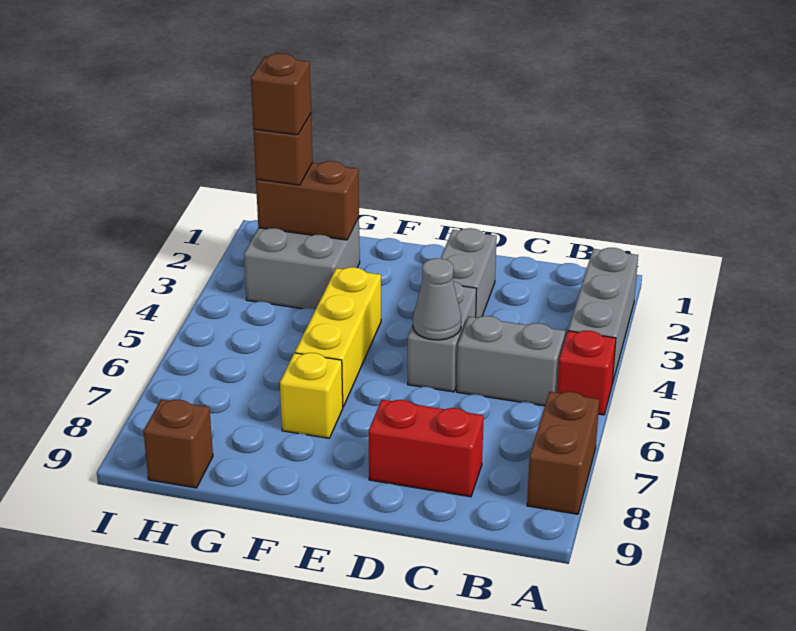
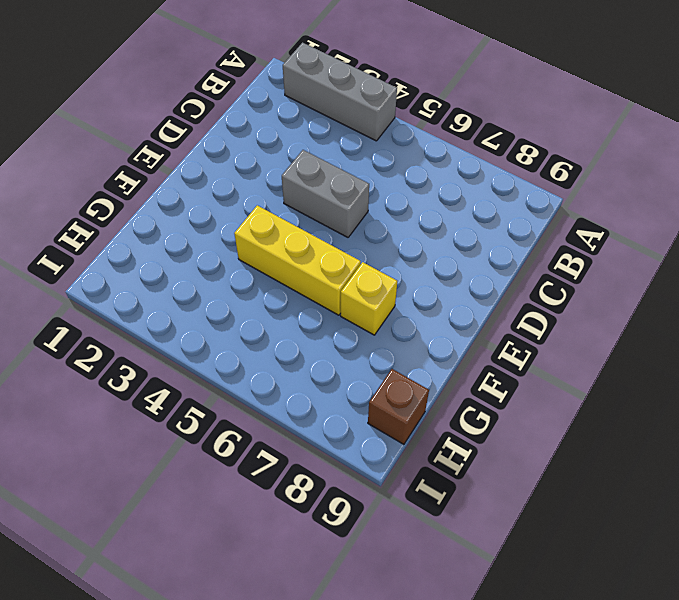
none -> red 1x1 brick [557,331,616,415]
none -> brown 1x2 brick [527,392,599,514]
none -> grey 1x2 brick [457,316,565,406]

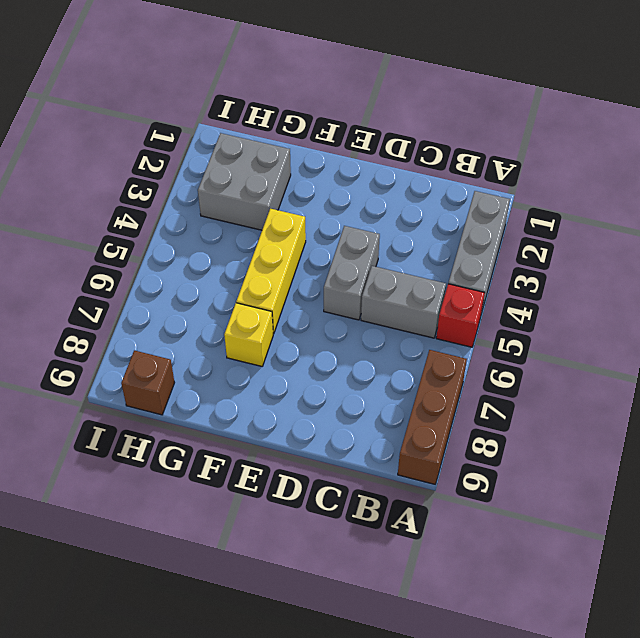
brown 1x3 brick [398,350,467,484] -> brown 1x2 brick [527,392,599,514]
none -> red 1x2 brick [369,400,484,497]
none -> grey 1x2 brick [441,228,497,318]
none -> grey 1x1 cone [413,258,461,340]

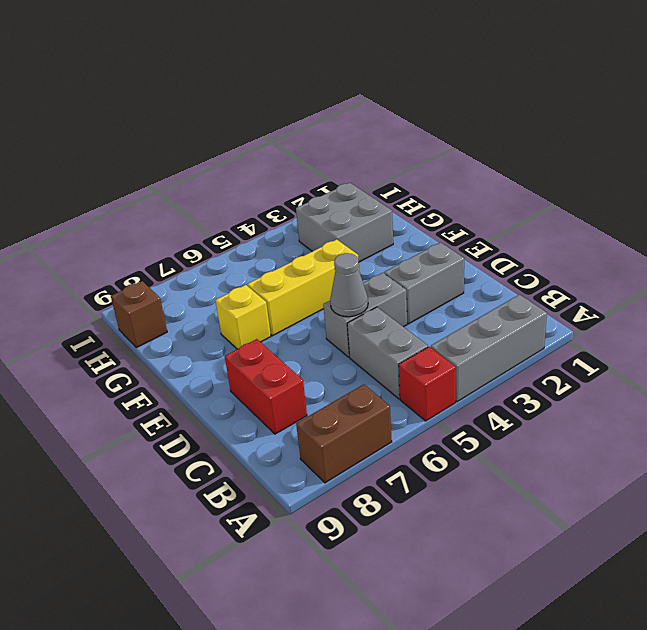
none -> brown 1x2 brick [256,161,359,240]
none -> brown 1x1 brick [253,114,313,185]
none -> brown 1x1 brick [251,53,311,135]

